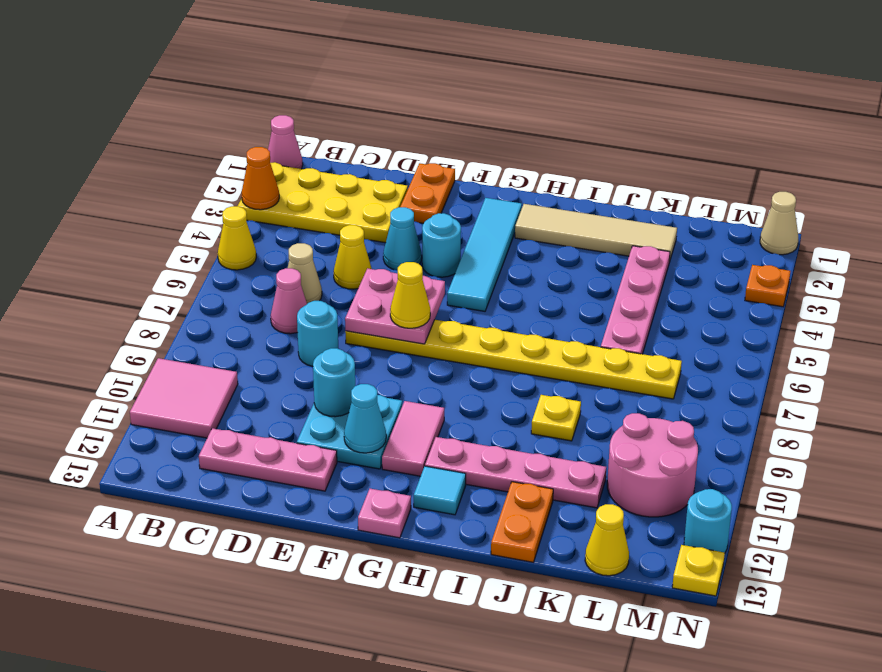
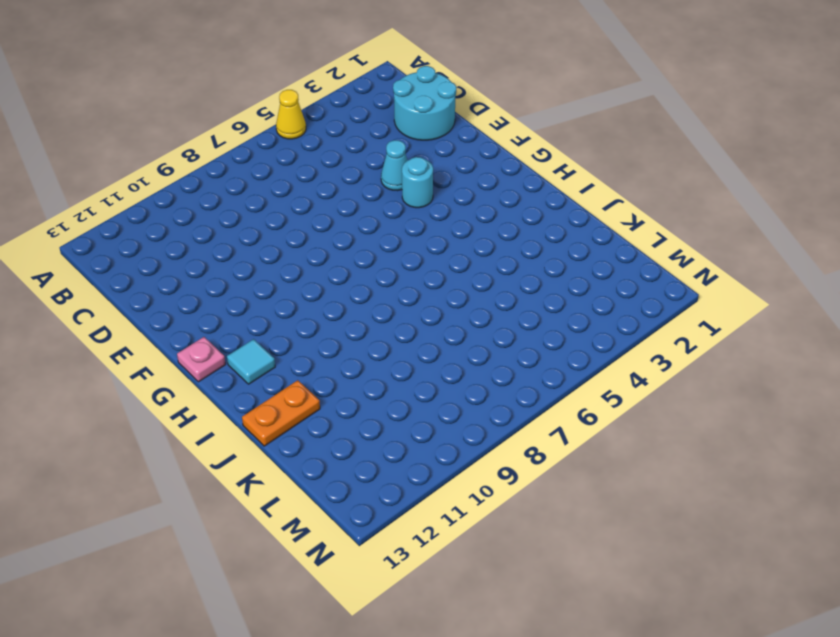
cyan 2x2 round brick [393,66,456,140] -> yellow 2x4 plate [238,162,408,243]
none -> pink 1x1 cone [268,115,303,169]
none -> pink 2x2 tile [130,358,238,438]
none -> tan 1x1 cone [288,243,322,304]
none -> pink 1x1 cone [271,268,307,334]

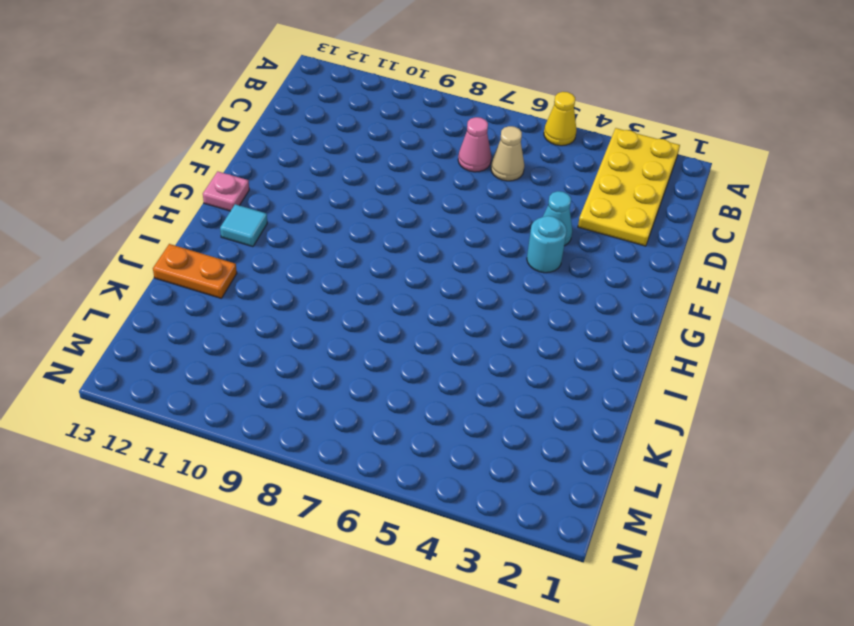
none -> pink 1x1 cone [268,115,303,169]
none -> pink 2x2 tile [130,358,238,438]
none -> pink 1x3 plate [199,428,337,491]
none -> yellow 1x1 cone [334,225,372,289]

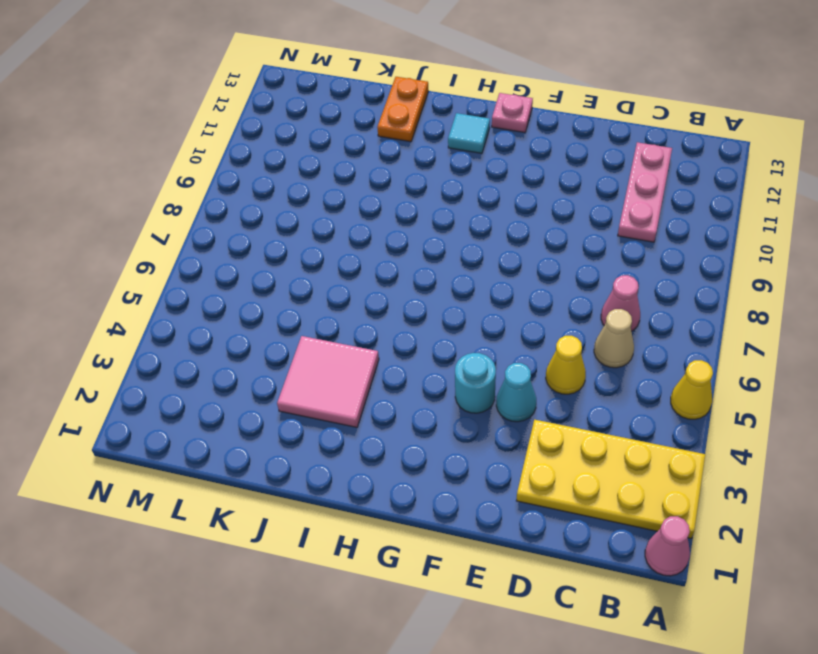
pink 1x3 plate [618,142,672,242] -> pink 1x3 plate turned to [199,428,337,491]
pink 2x2 tile [277,336,379,427] -> pink 2x2 tile moved to [130,358,238,438]
none -> cyan 1x1 round brick [297,301,338,366]
none -> orange 1x2 plate [400,163,455,224]
none -> yellow 1x8 plate [345,320,682,399]
none -> cyan 2x2 plate [297,395,402,469]

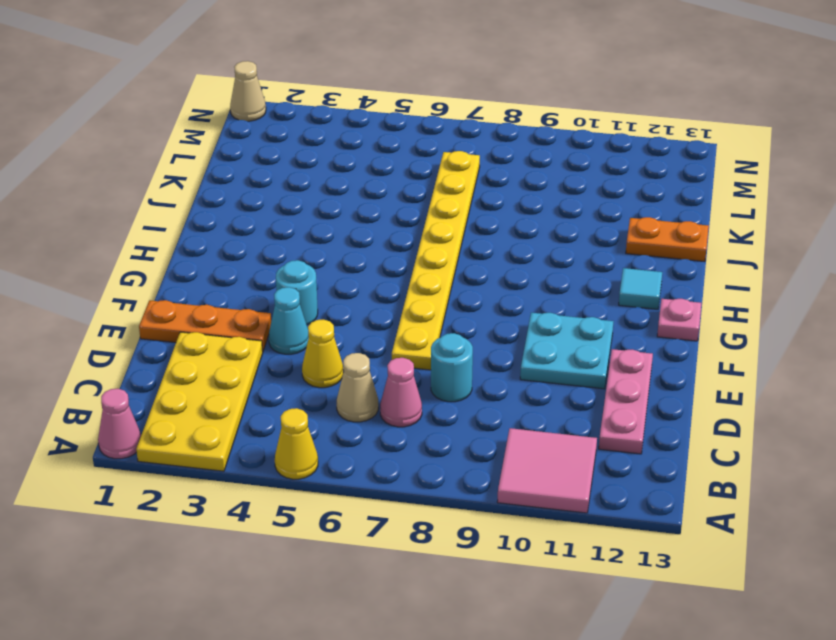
orange 1x3 plate [139,300,271,351] -> orange 1x2 plate [400,163,455,224]
none -> cyan 1x4 tile [447,198,522,311]
none -> pink 1x2 tile [382,401,444,476]
none -> tan 1x4 tile [515,204,677,262]
none -> pink 1x4 plate [425,437,606,508]

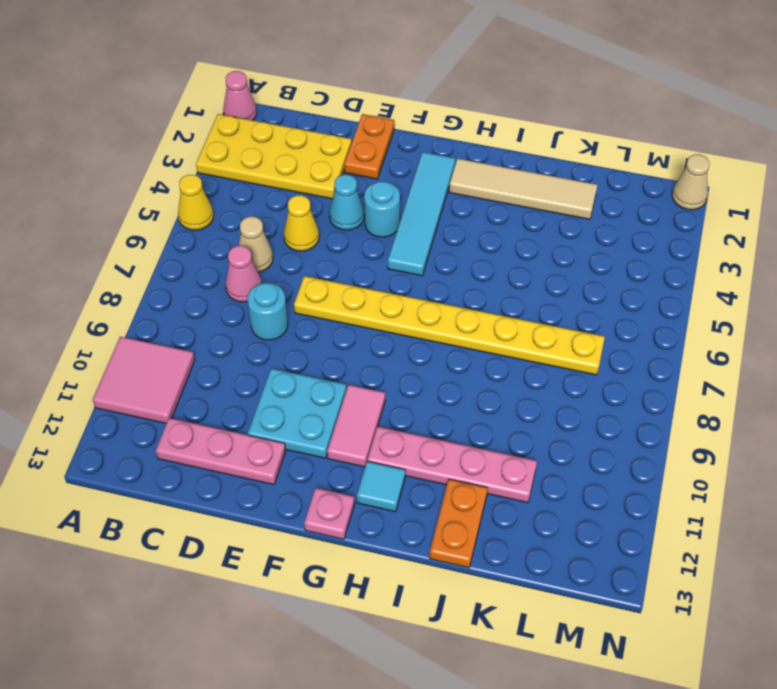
none -> yellow 1x1 plate [531,395,581,441]
none -> pink 1x4 plate [601,246,670,354]
none -> pink 2x2 round brick [607,413,698,517]
none -> yellow 1x1 cone [585,504,629,576]

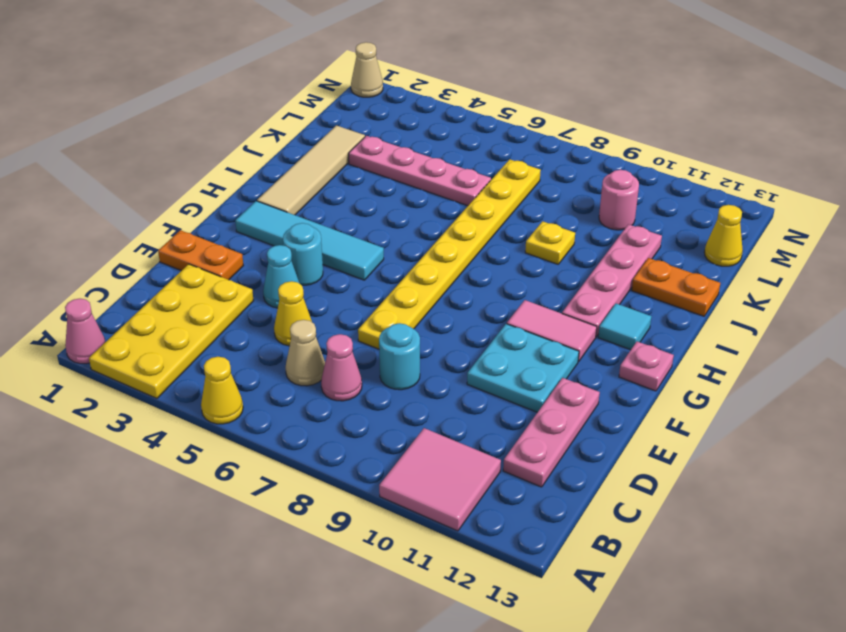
pink 1x1 round brick [599,170,639,230] -> pink 2x2 round brick [607,413,698,517]
none -> orange 1x1 plate [745,265,790,307]
none -> cyan 1x1 round brick [684,489,732,553]
none -> yellow 1x1 plate [672,545,725,596]
none -> orange 1x1 cone [242,147,279,210]

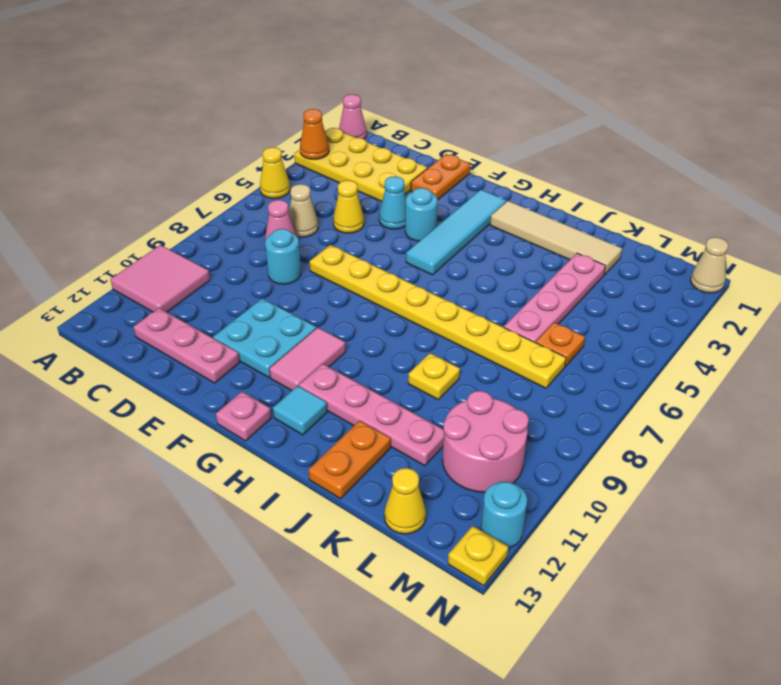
orange 1x1 plate [536,322,585,367] -> orange 1x1 plate moved to [745,265,790,307]
none -> pink 2x2 plate [345,268,445,344]
none -> cyan 1x1 round brick [313,348,355,417]
none -> cyan 1x1 cone [344,384,386,453]
none -> yellow 1x1 cone [390,262,430,328]

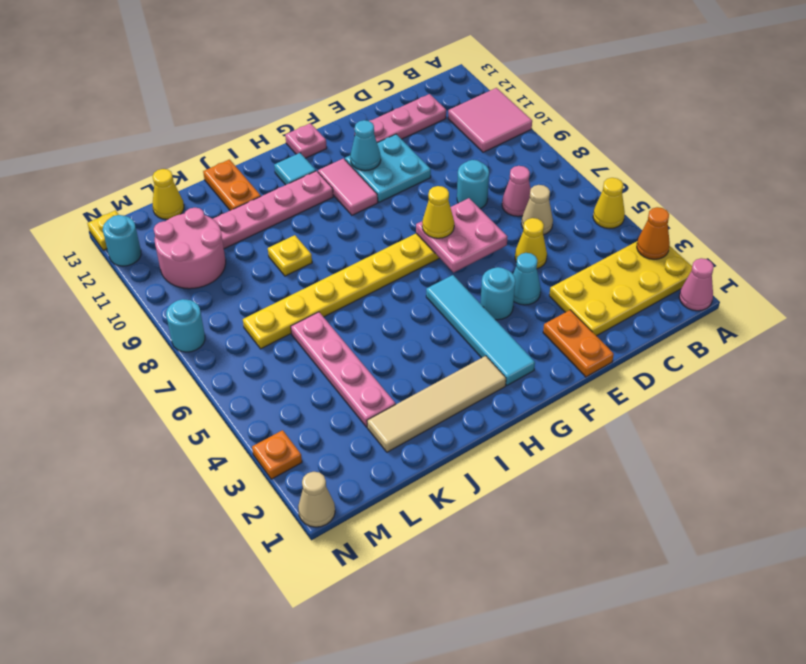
cyan 1x1 round brick [166,299,205,352] -> cyan 1x1 round brick moved to [313,348,355,417]

